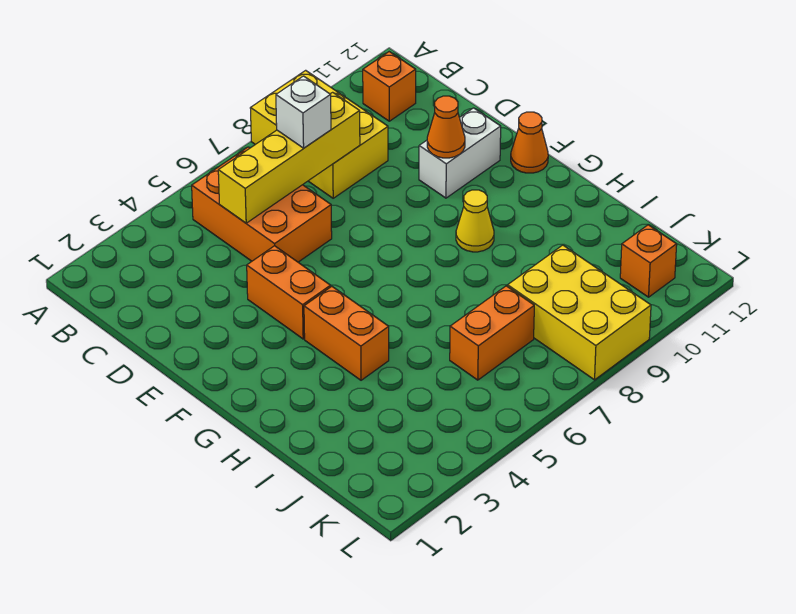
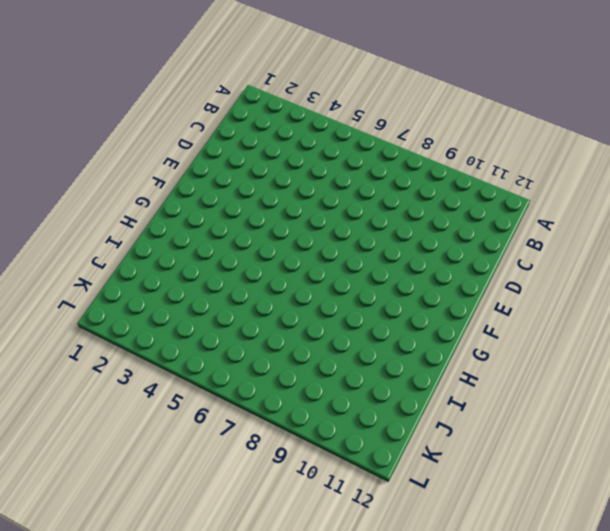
none -> yellow 2x3 brick [250,70,388,198]
none -> orange 2x3 brick [192,147,332,262]
none -> orange 1x1 brick [363,52,416,121]

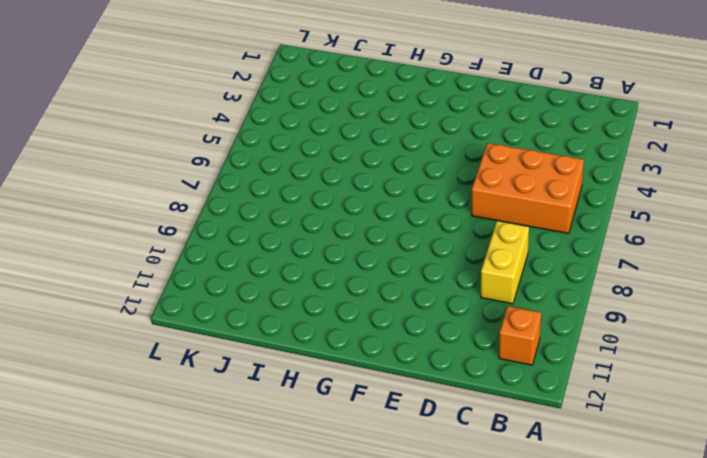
yellow 1x2 brick [481,221,529,304] -> yellow 2x3 brick [250,70,388,198]
none -> orange 1x2 brick [247,246,331,339]
none -> white 1x2 brick [419,108,501,198]
none -> orange 1x1 cone [511,112,548,173]

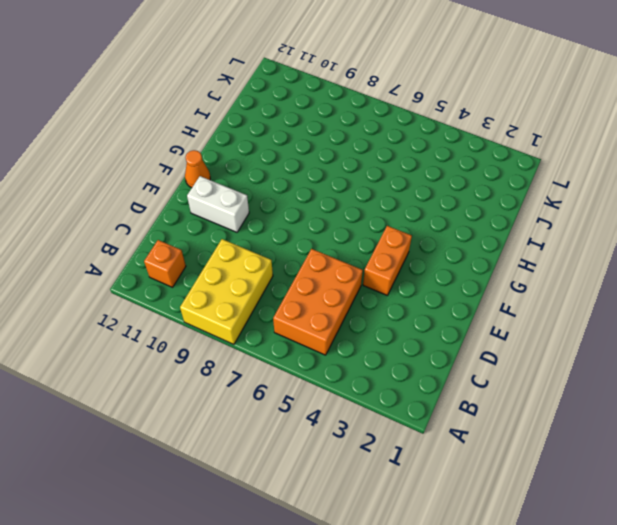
none -> orange 1x2 brick [304,286,389,380]
none -> yellow 1x1 cone [456,190,494,252]
none -> orange 1x2 brick [450,286,534,380]

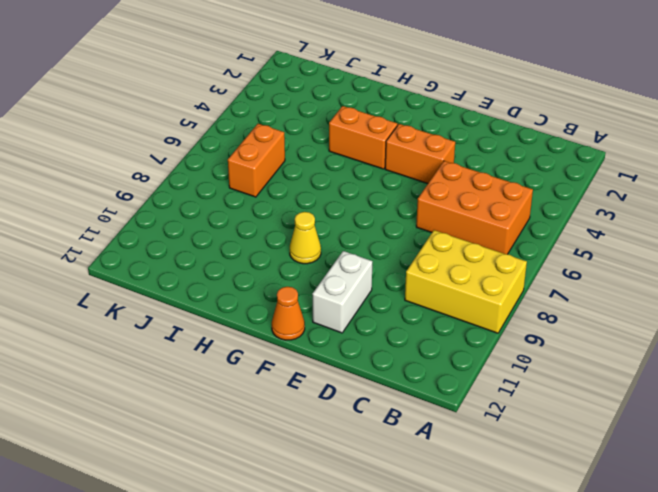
none -> orange 1x1 brick [363,52,416,121]
none -> yellow 2x3 brick [508,245,651,380]
none -> orange 1x1 brick [620,225,677,297]

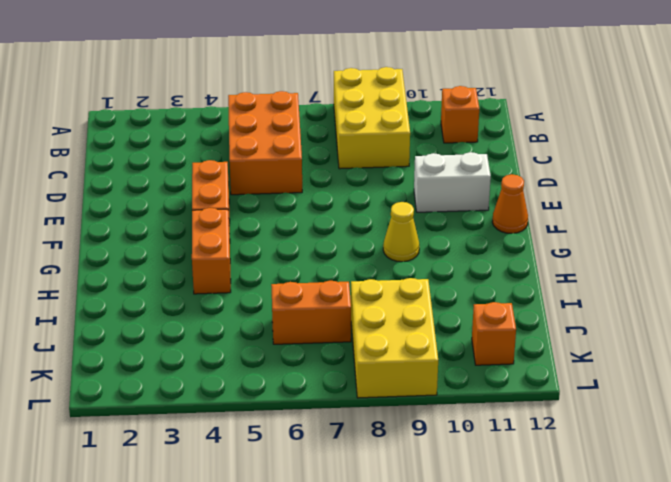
none -> yellow 1x4 brick [218,92,360,223]
none -> orange 1x1 cone [427,96,465,158]
none -> white 1x1 brick [276,76,331,148]

